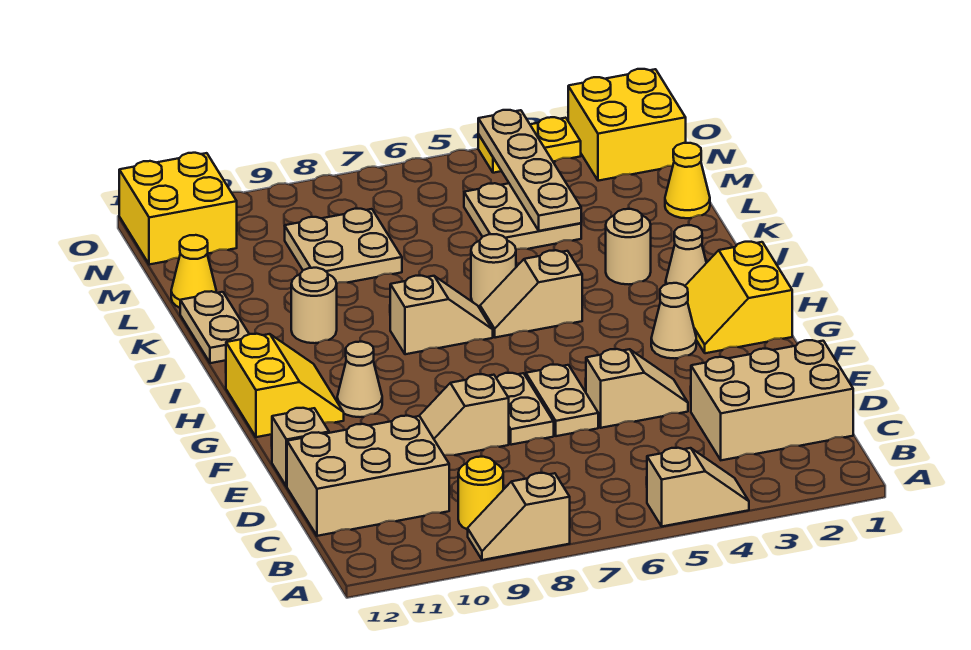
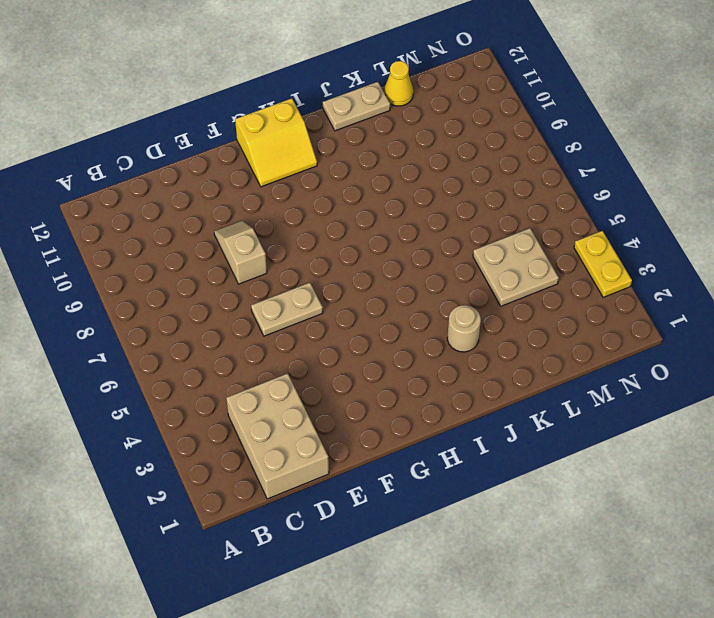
none -> tan 1x2 slope [647,448,749,526]
none -> tan 1x2 slope [468,473,570,560]
none -> yellow 1x1 round brick [458,456,503,530]

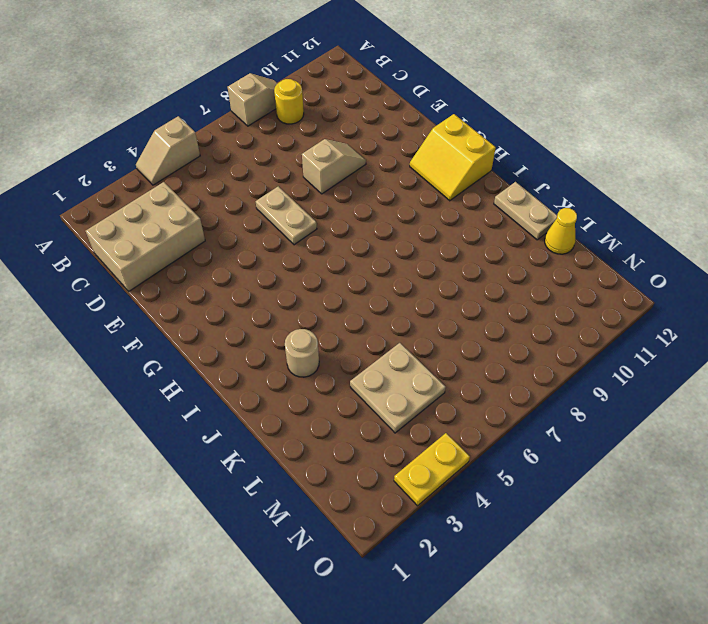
none -> tan 2x3 brick [287,416,449,536]
none -> tan 1x2 slope [586,349,688,428]
none -> tan 1x2 plate [497,373,554,445]

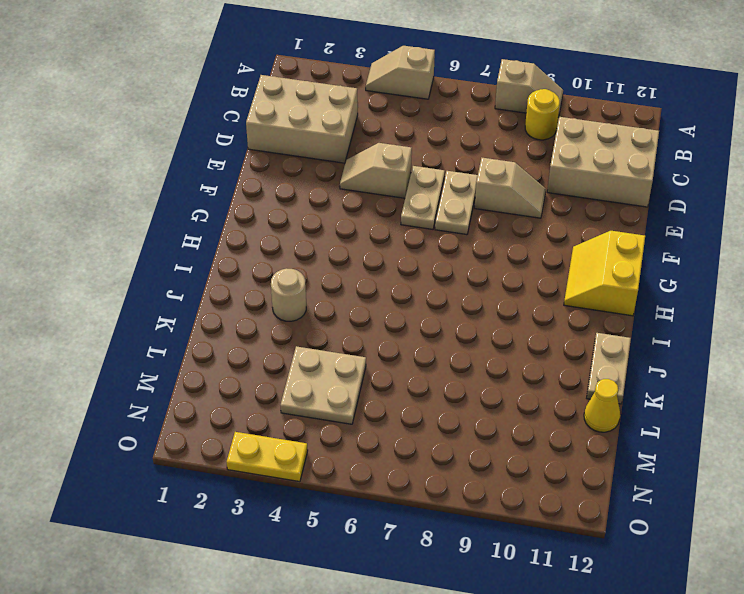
none -> tan 1x1 brick [272,408,329,487]
none -> yellow 2x2 slope [685,242,792,353]
none -> tan 1x1 cone [651,283,696,358]

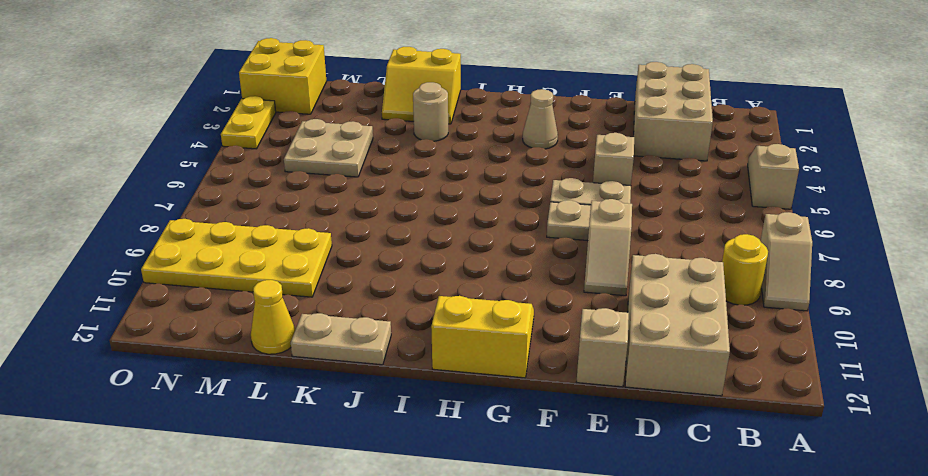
yellow 2x2 slope [382,47,461,124] -> yellow 2x2 slope moved to [685,242,792,353]
yellow 2x4 plate [141,219,332,297] -> tan 2x2 plate [285,209,402,283]
none -> tan 1x1 cone [337,341,382,417]
none -> tan 1x1 cone [666,225,706,286]
none -> tan 1x2 slope [480,250,582,338]

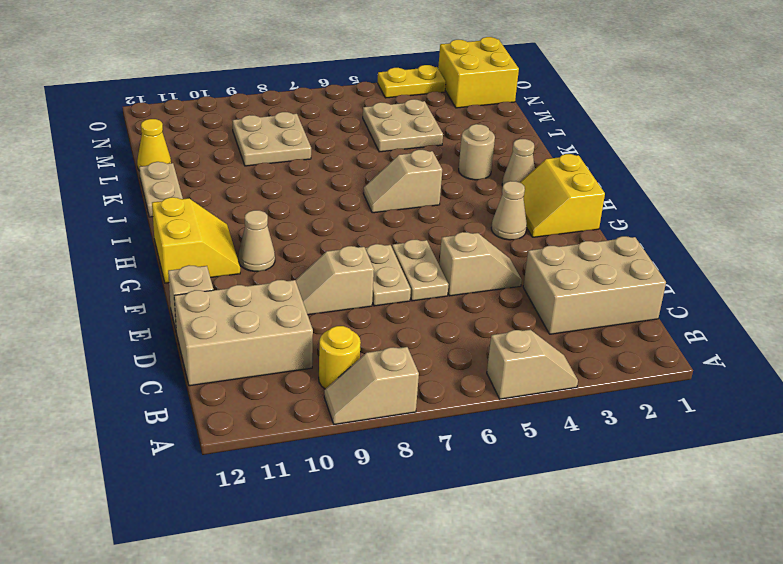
none -> tan 1x2 slope [390,276,493,354]
none -> tan 1x1 round brick [471,234,516,307]
none -> tan 1x1 round brick [291,268,337,343]

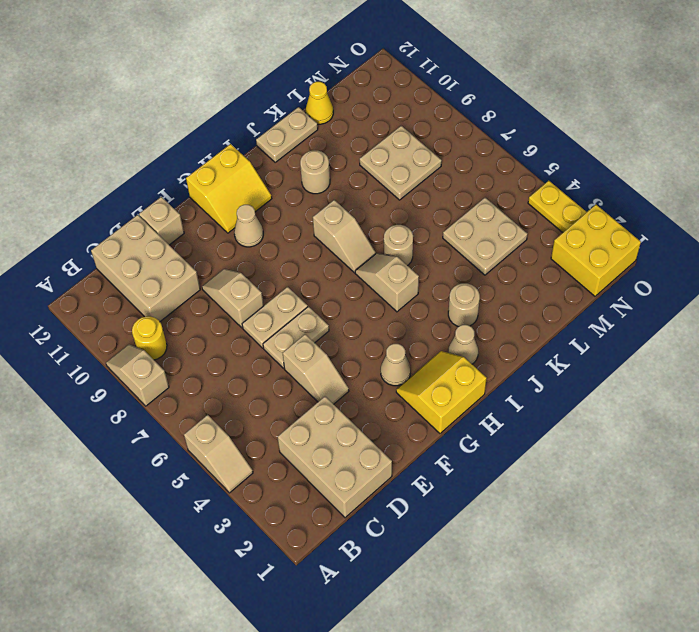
none -> yellow 1x1 cone [665,143,710,218]
none -> yellow 2x2 brick [119,153,237,265]
none -> tan 1x4 plate [478,110,581,231]

